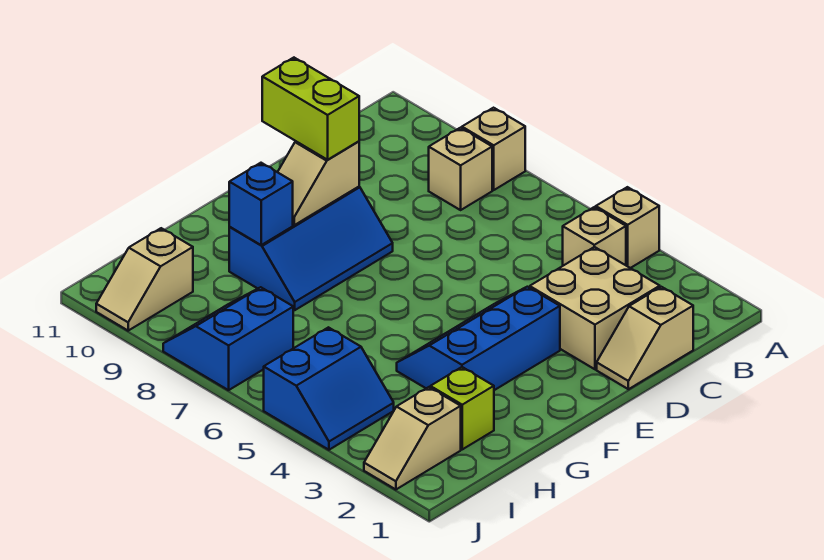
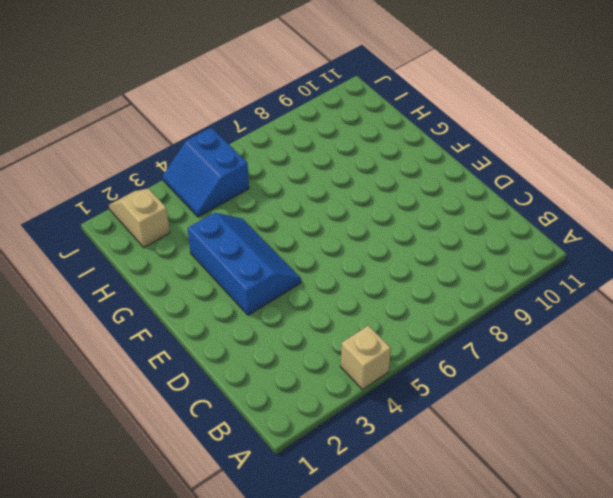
none -> tan 1x1 brick [462,108,525,190]
none -> tan 1x1 brick [563,207,626,266]
none -> tan 1x1 brick [429,128,492,210]

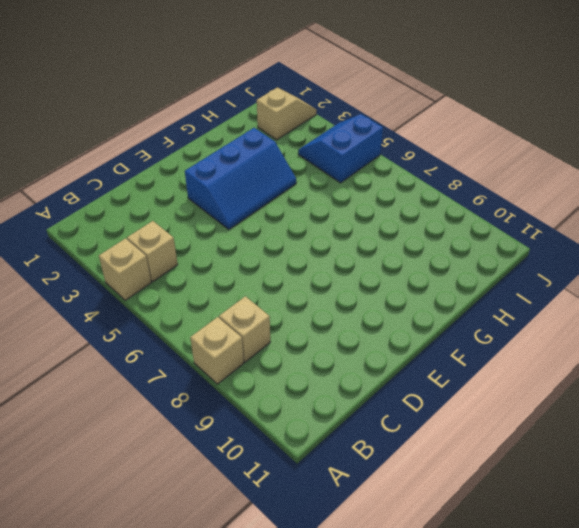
none -> tan 1x2 slope [597,287,693,389]
none -> tan 2x2 brick [530,247,660,369]
none -> blue 2x3 slope [229,187,393,310]

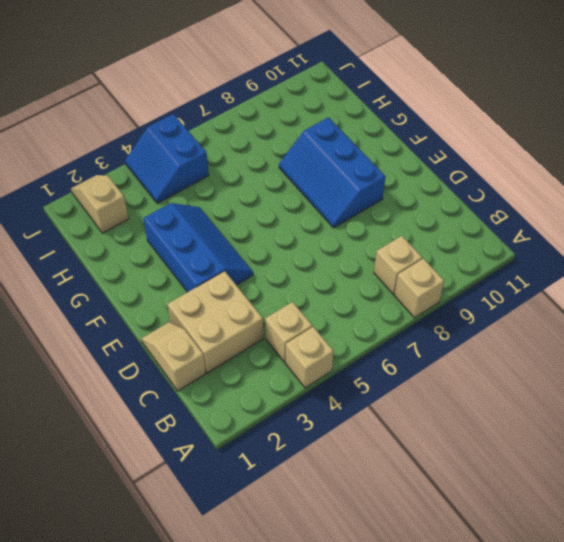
none -> lime 1x1 brick [430,367,494,449]
none -> blue 2x2 slope [163,287,293,390]
none -> tan 1x2 slope [96,228,193,331]

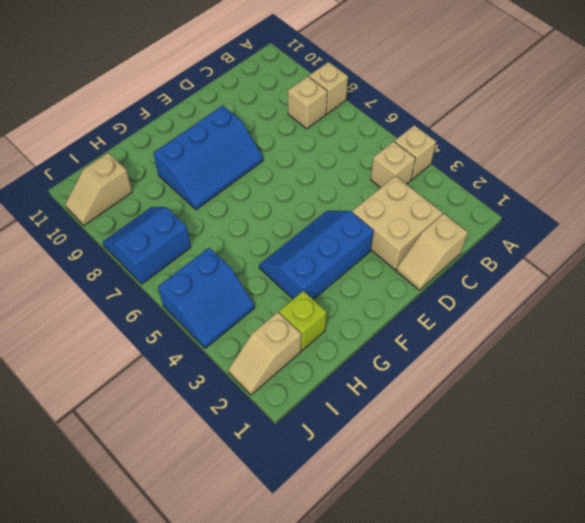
none -> tan 1x2 slope [278,141,359,225]
none -> blue 1x1 brick [229,163,293,245]
none -> lime 1x2 brick [262,58,359,160]

